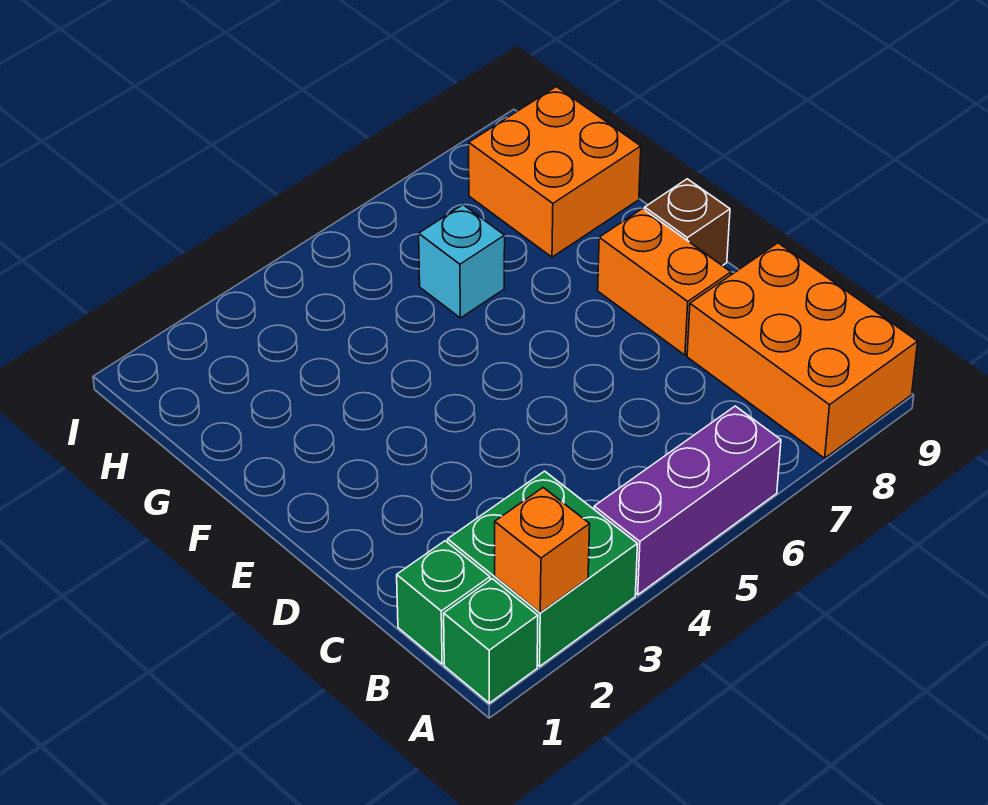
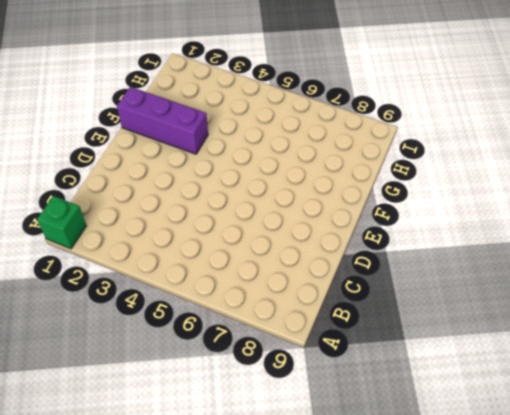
purple 1x3 brick [117,87,208,154] -> purple 1x3 brick moved to [594,406,781,595]
none -> green 2x2 brick [448,471,638,666]
none -> orange 2x3 brick [687,243,918,458]

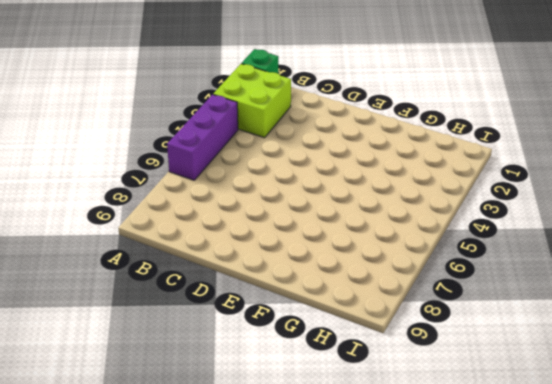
lime 2x2 brick [213,64,291,138] -> green 2x2 brick [448,471,638,666]
none -> orange 2x3 brick [687,243,918,458]
none -> green 1x1 brick [397,541,490,664]

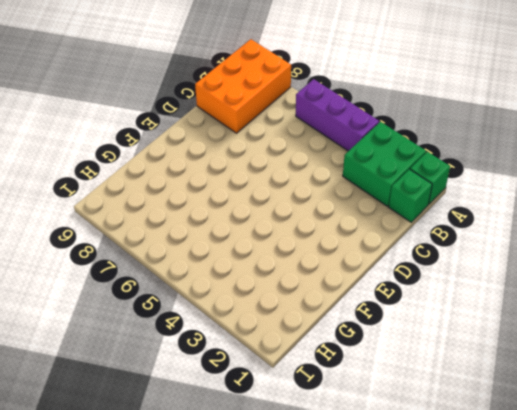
none -> orange 1x2 brick [598,209,731,355]
none -> brown 1x1 brick [645,179,730,266]

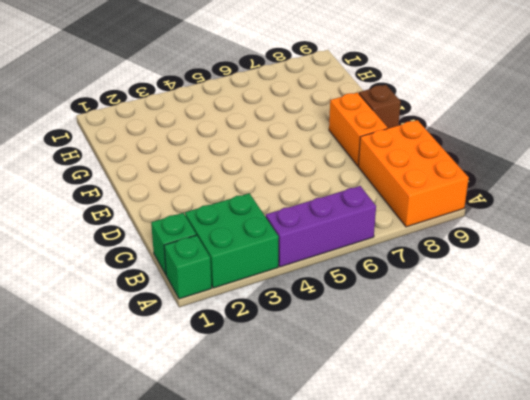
none -> cyan 1x1 brick [419,205,505,318]
none -> orange 2x2 brick [469,87,641,257]

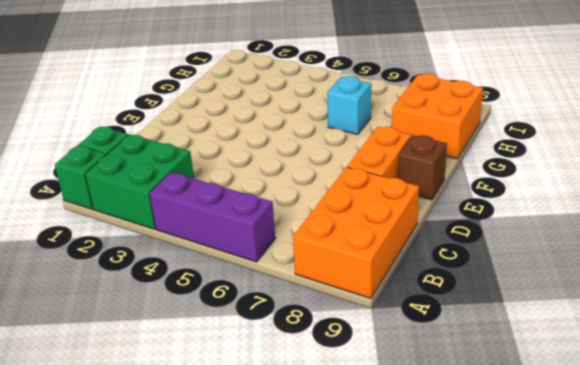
none -> orange 1x1 brick [495,488,590,613]

